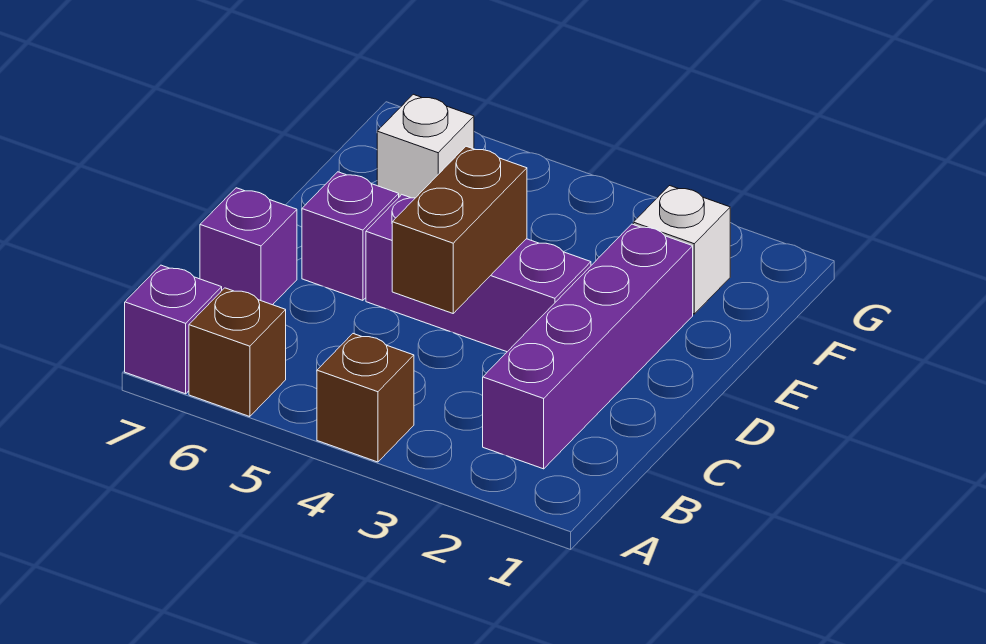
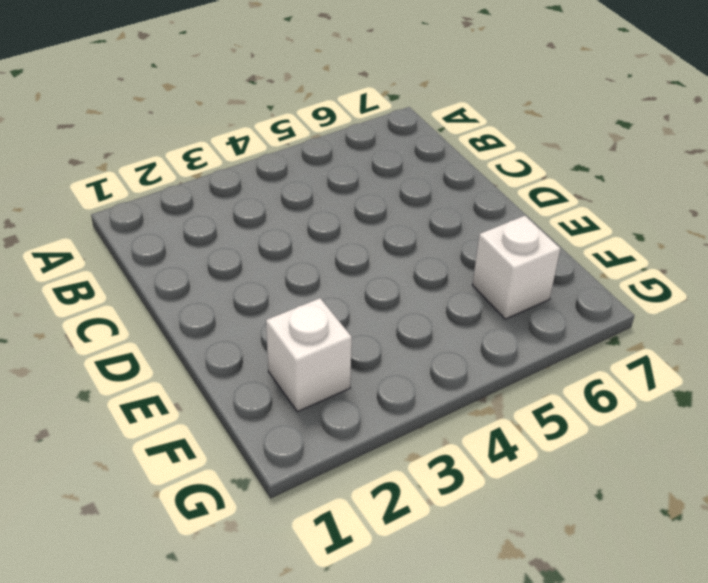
none -> brown 1x1 brick [317,334,414,462]
none -> brown 1x1 brick [189,288,286,417]

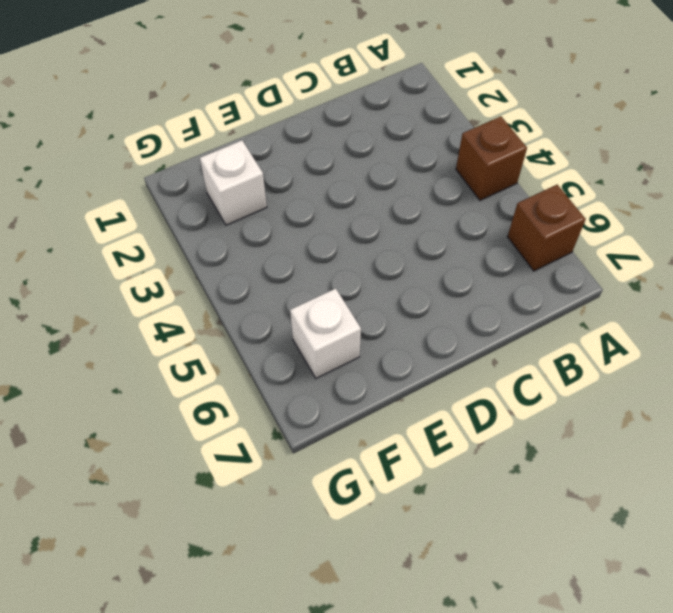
none -> purple 1x1 brick [125,265,222,394]
none -> purple 1x4 brick [483,224,693,469]

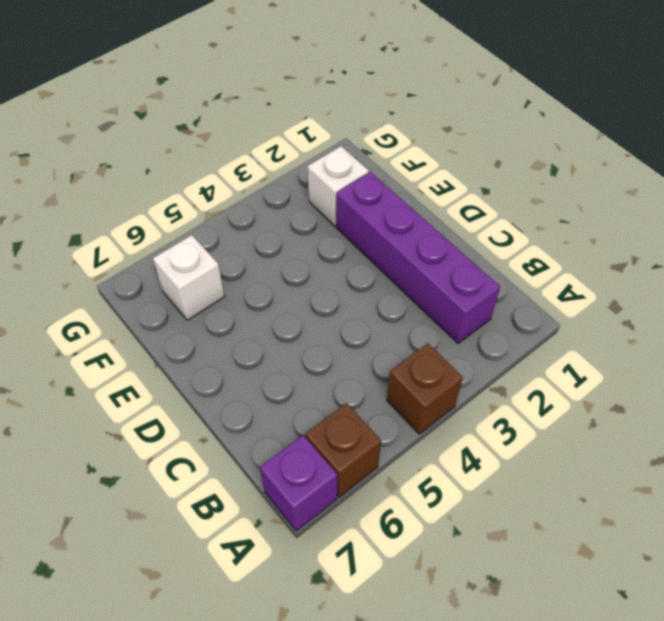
none -> purple 1x1 brick [200,188,297,305]
none -> purple 1x3 brick [366,195,591,352]

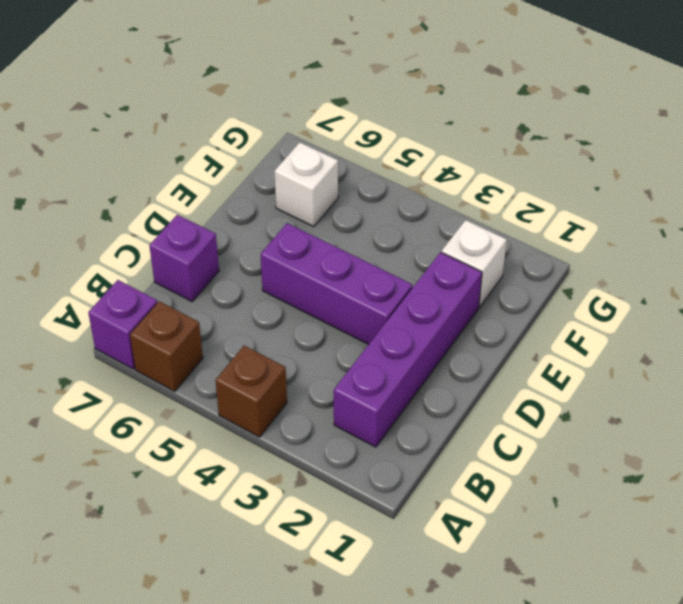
none -> purple 1x1 brick [302,172,399,300]
none -> brown 1x2 brick [392,146,527,313]

